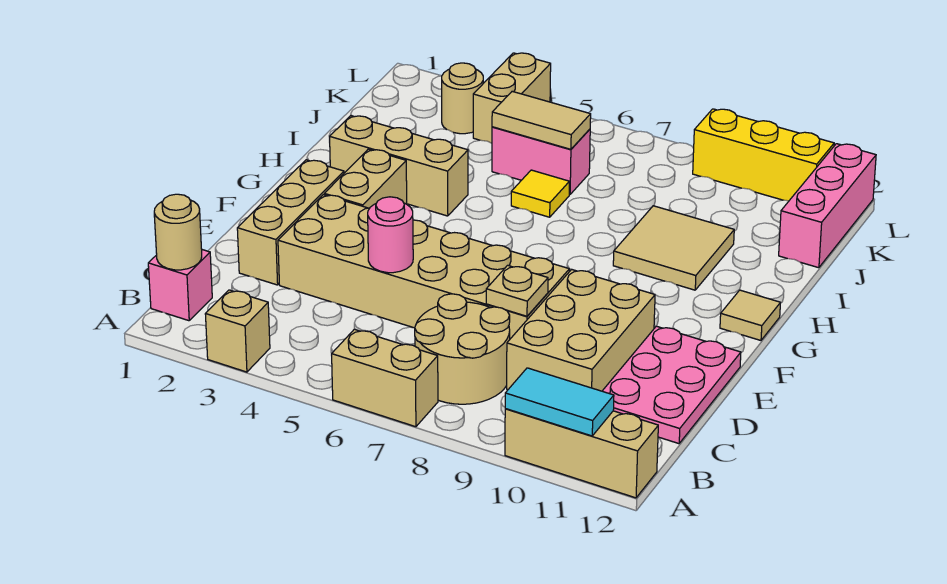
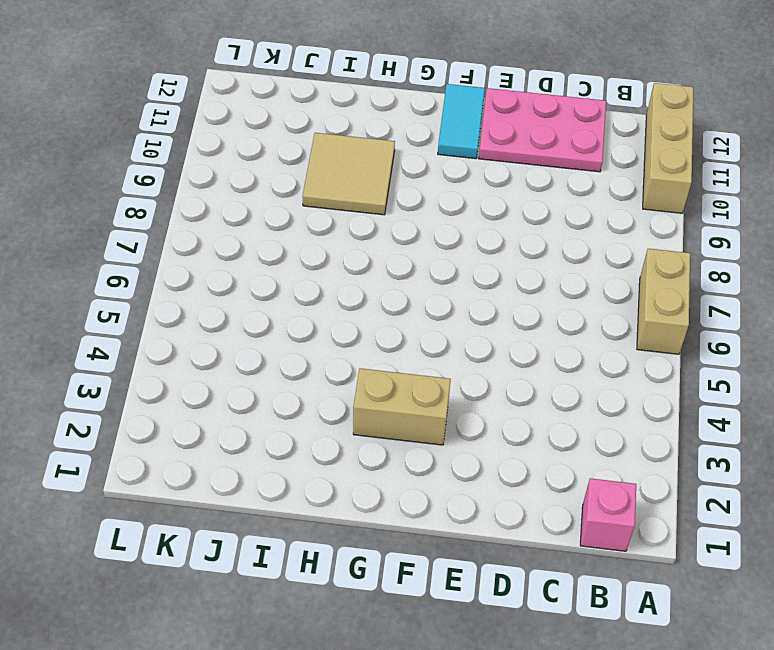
cyan 1x2 tile [438,84,485,159] -> cyan 1x2 tile moved to [505,368,614,436]
none -> tan 1x1 brick [205,290,270,372]
none -> tan 2x2 round brick [415,294,510,404]
none -> tan 2x3 brick [507,269,655,391]

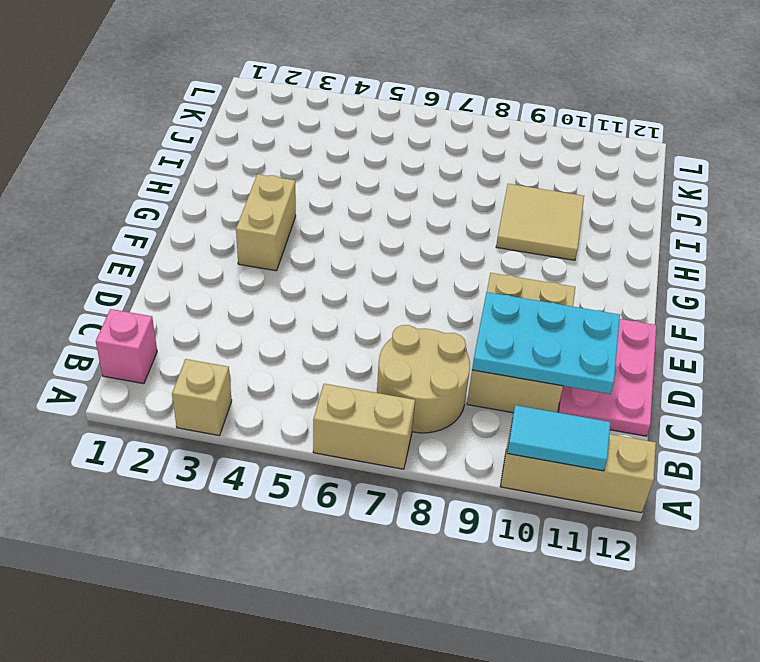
cyan 2x3 plate [472,292,620,394] -> none
none -> tan 1x3 brick [237,160,344,285]
none -> tan 2x6 brick [278,195,569,339]
none -> tan 1x1 tile [720,290,780,340]

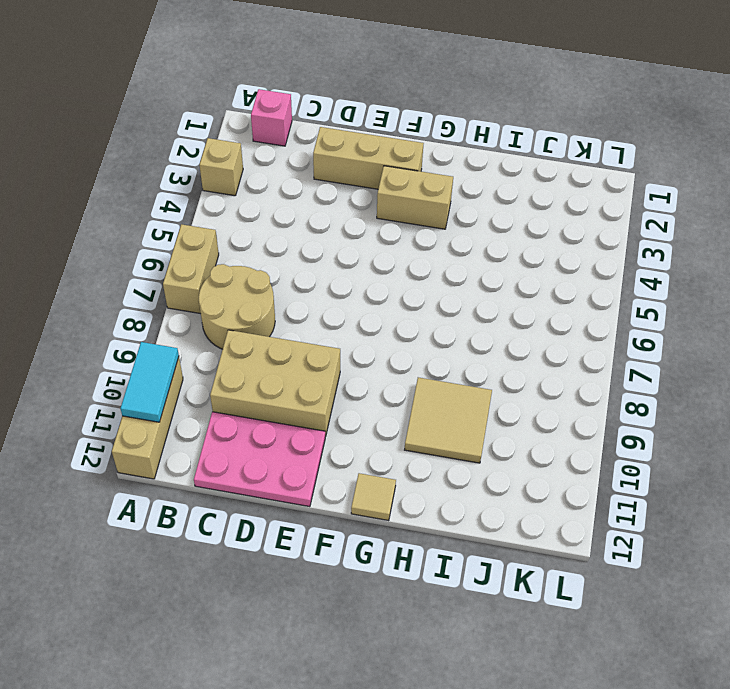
none -> tan 2x6 brick [278,195,569,339]
none -> tan 1x3 brick [330,116,468,216]
none -> yellow 1x1 tile [511,170,569,217]

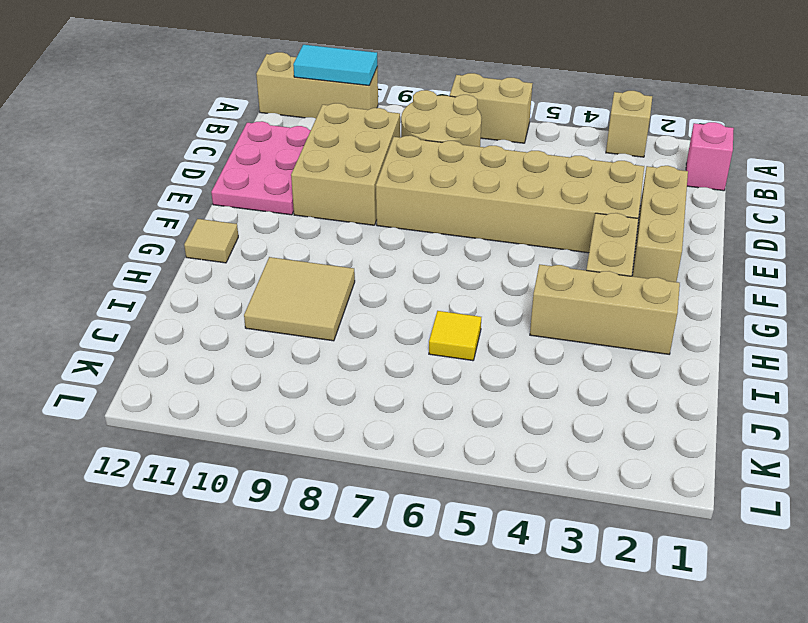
none -> pink 1x2 brick [492,127,590,195]
none -> pink 1x3 brick [779,144,876,268]
none -> tan 1x1 round brick [442,63,483,134]

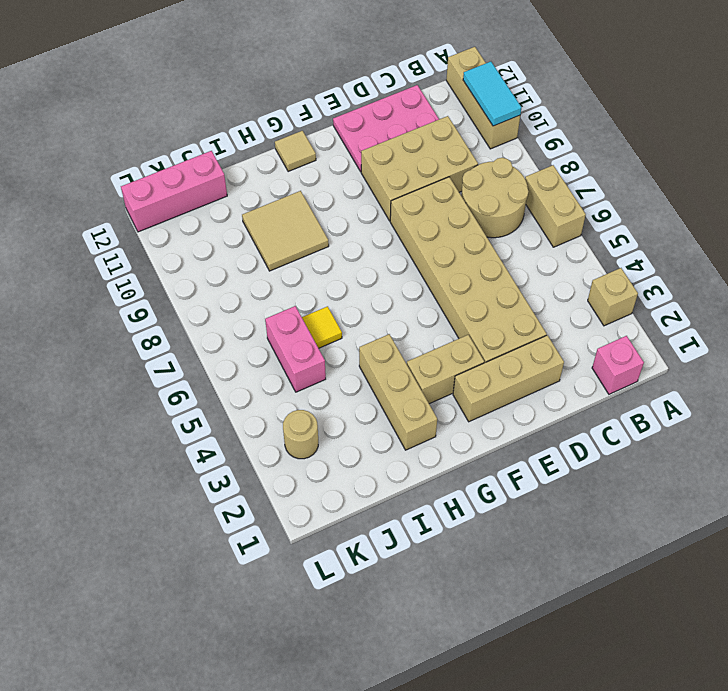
none -> tan 1x2 brick [473,53,551,143]
none -> yellow 1x3 brick [693,109,834,201]
none -> tan 1x1 round brick [154,194,202,270]

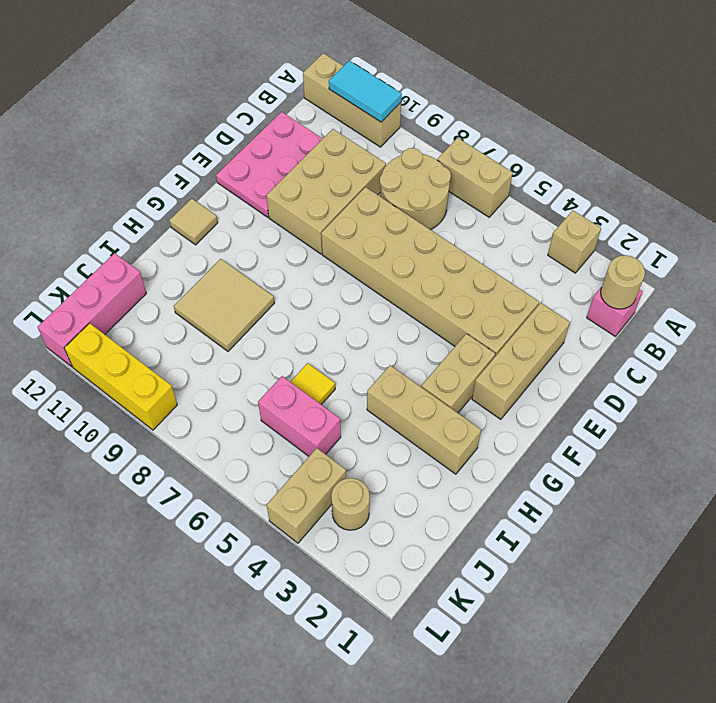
none -> pink 1x1 round brick [368,197,413,273]
none -> tan 1x1 plate [486,265,548,316]
none -> tan 1x2 tile [492,91,591,149]

